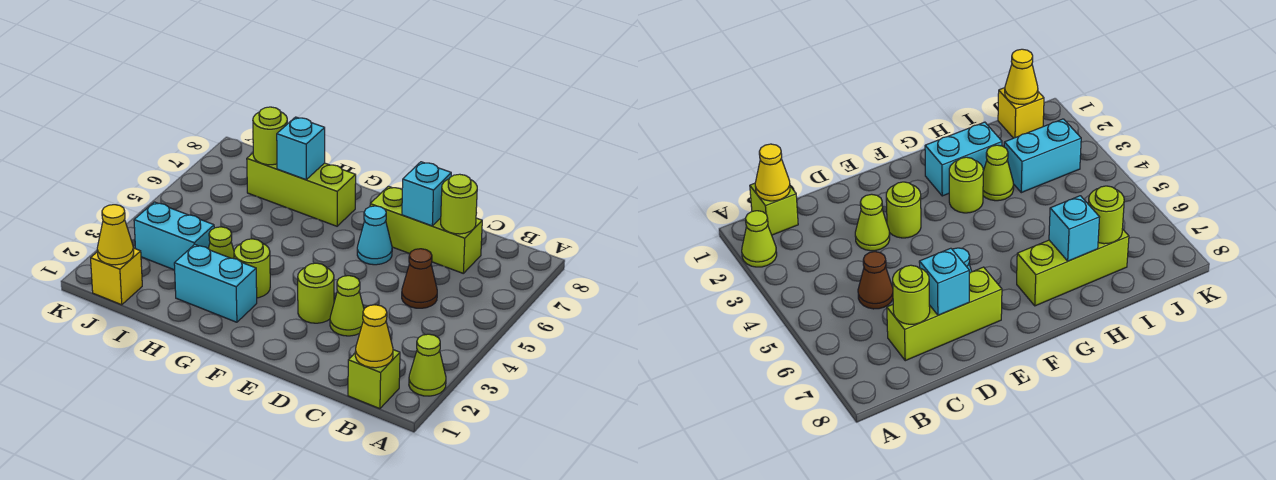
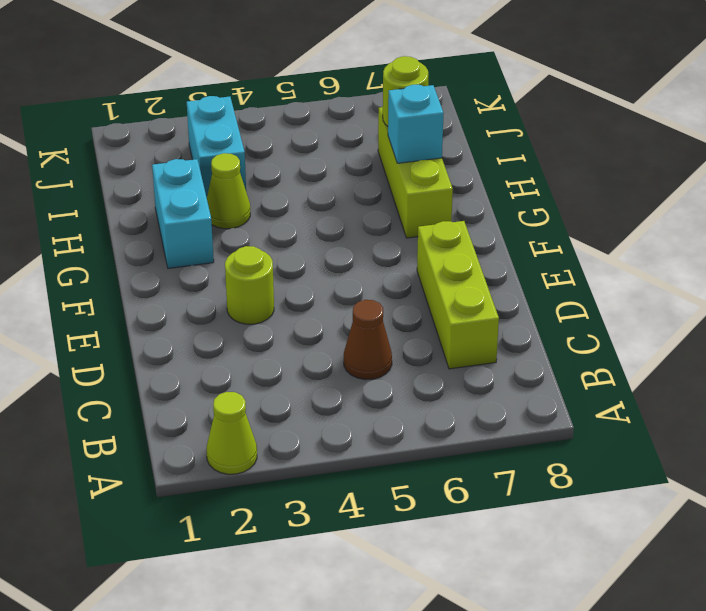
none -> lime 1x1 brick [348,350,400,409]
none -> lime 1x1 cone [330,276,364,336]
none -> cyan 1x1 cone [357,206,392,265]

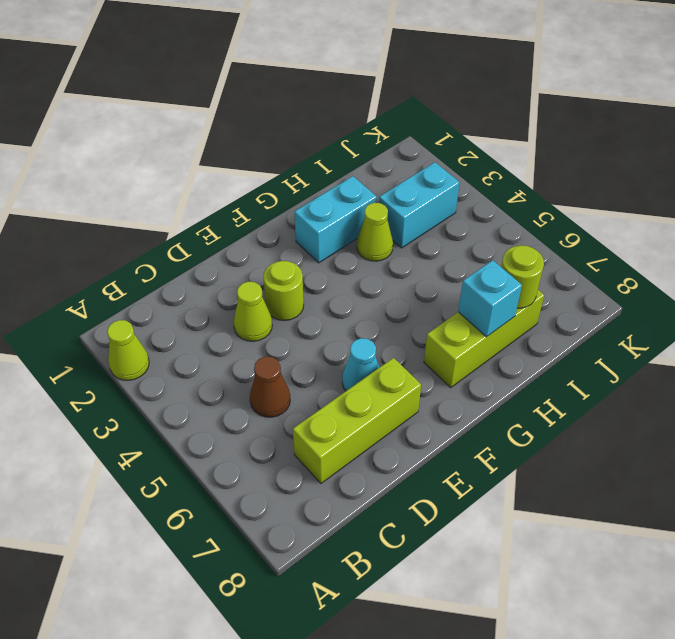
none -> lime 1x1 brick [348,350,400,409]
none -> lime 1x1 round brick [234,239,270,298]
none -> yellow 1x1 brick [91,248,142,305]

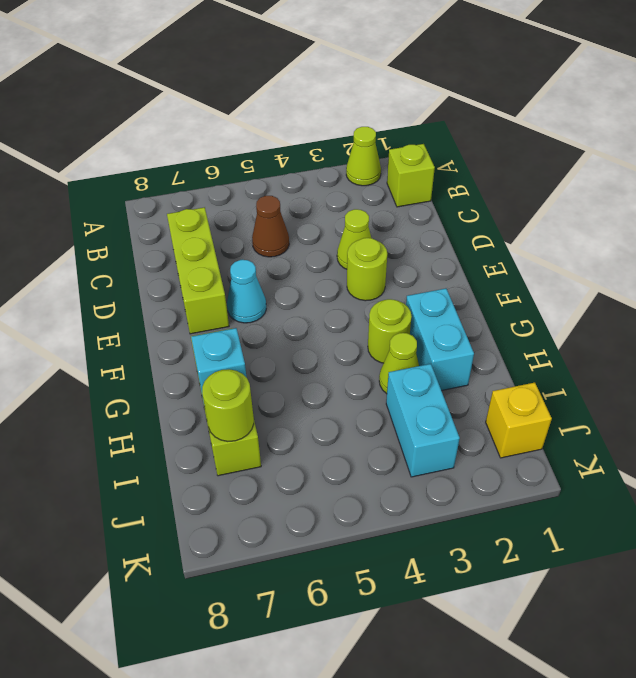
none -> yellow 1x1 cone [355,305,393,368]
none -> lime 1x1 round brick [441,174,477,234]
none -> cyan 1x1 brick [402,162,451,226]

